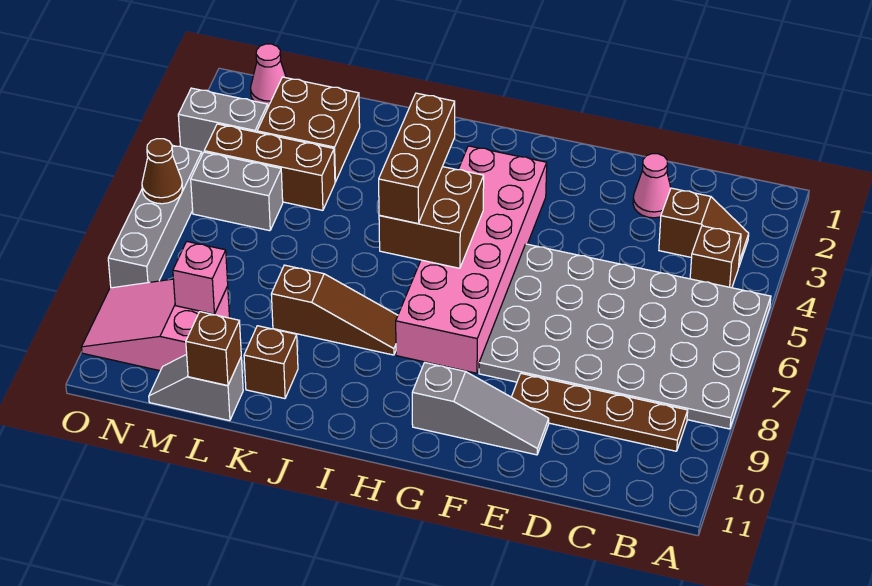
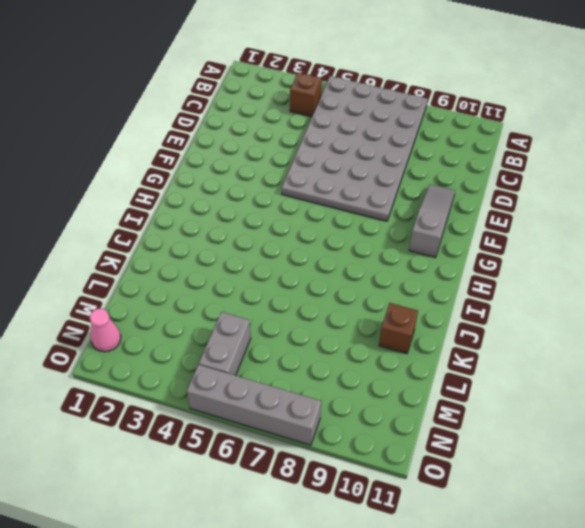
none -> brown 1x2 slope [659,188,749,266]
none -> brown 1x4 plate [512,373,688,451]
none -> pink 1x1 cone [633,154,671,218]

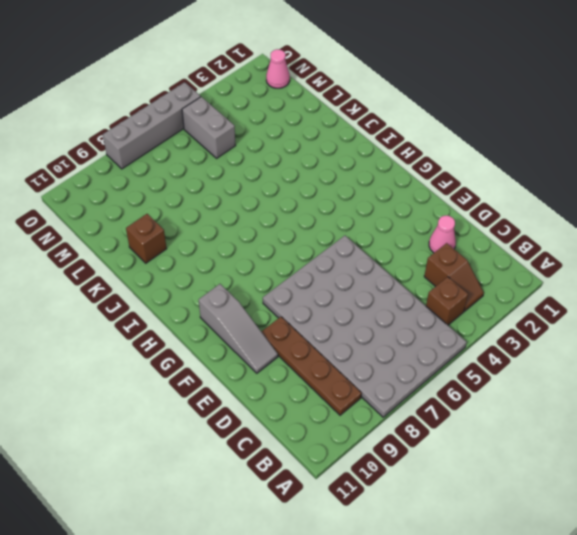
none -> pink 2x6 brick [396,146,547,373]
none -> brown 1x3 slope [271,265,398,355]
none -> brown 2x2 brick [257,77,360,182]

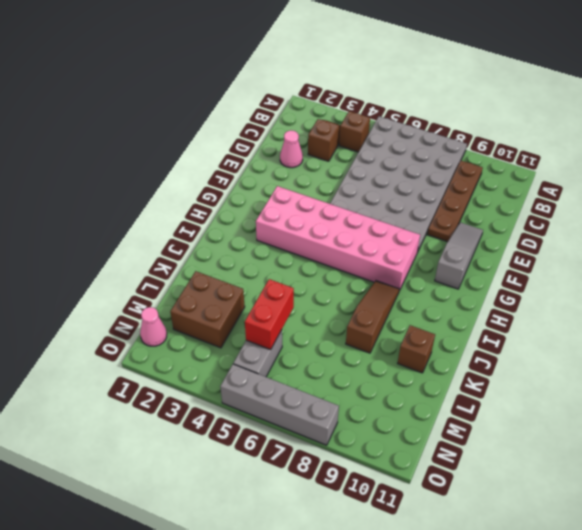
red 1x2 brick [245,279,294,350] -> none
none -> brown 1x3 brick [204,124,335,210]
none -> grey 1x2 slope [149,354,243,421]
none -> pink 2x3 slope [81,279,229,371]

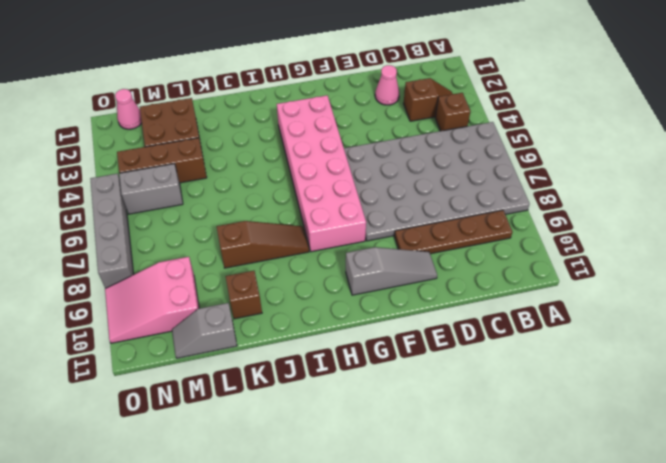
none -> grey 1x2 brick [178,88,268,154]
none -> brown 2x2 brick [379,167,484,268]
none -> brown 1x1 brick [186,312,241,386]

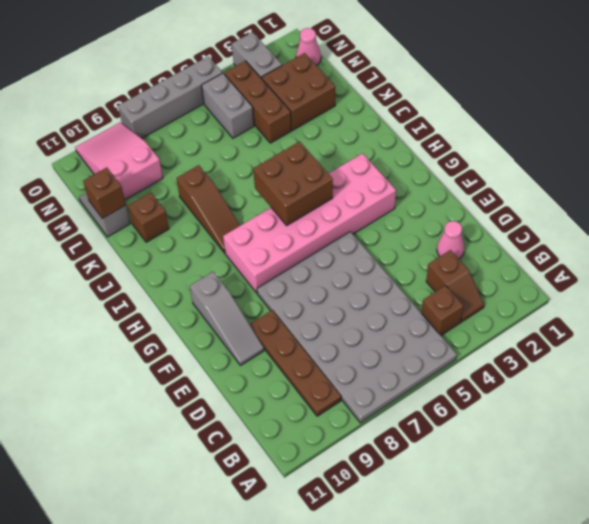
none -> pink 1x1 brick [173,242,228,314]
none -> brown 1x1 cone [142,139,183,204]
none -> brown 1x3 brick [379,93,455,223]

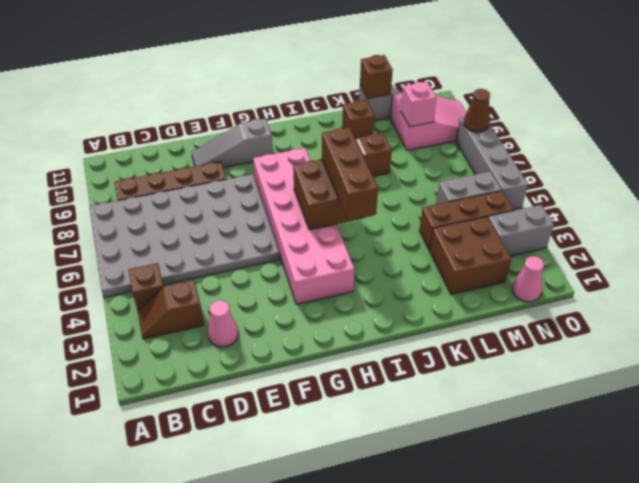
brown 1x1 cone [464,89,490,132] -> brown 1x1 cone moved to [142,139,183,204]

